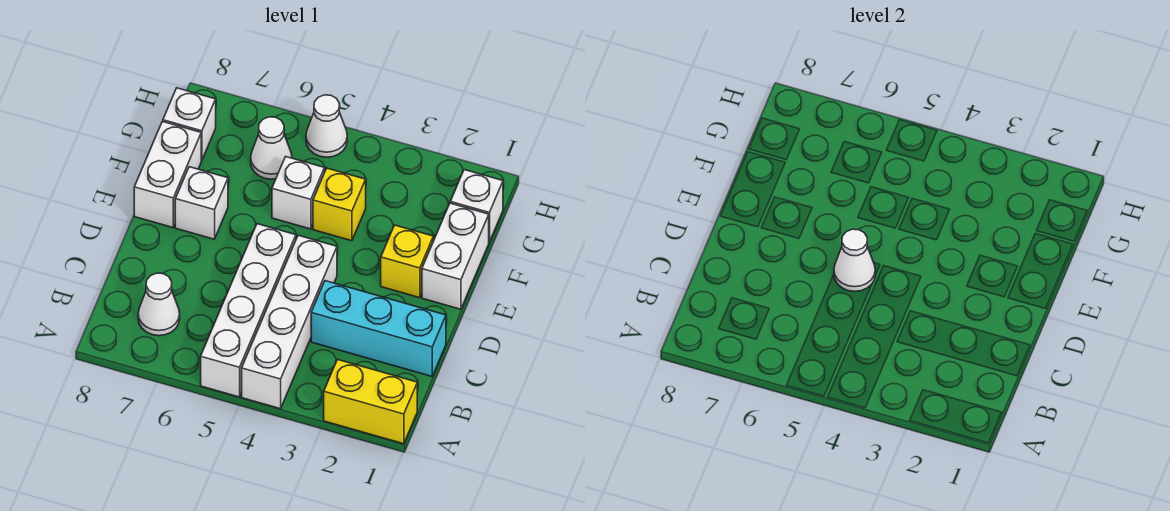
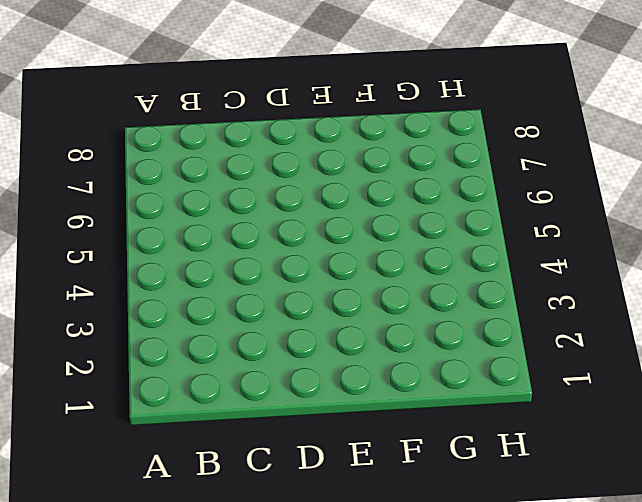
none -> yellow 1x2 brick [324,360,417,444]
none -> white 1x4 brick [242,235,337,409]
none -> white 1x4 brick [201,224,296,397]

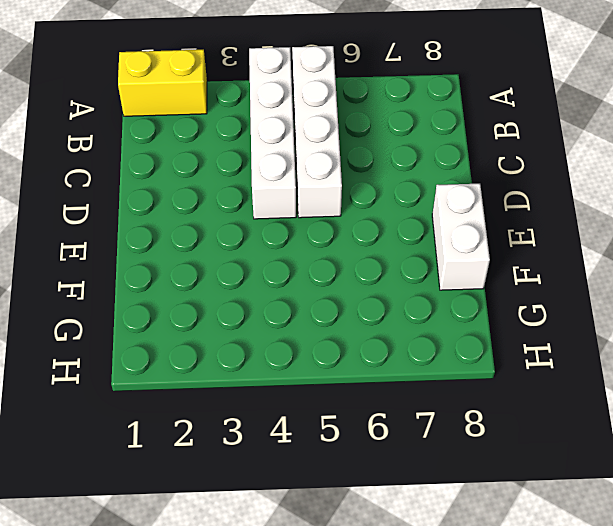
none -> white 1x1 cone [138,273,180,336]
none -> cyan 1x3 brick [311,281,446,376]
none -> white 1x2 brick [422,203,489,309]

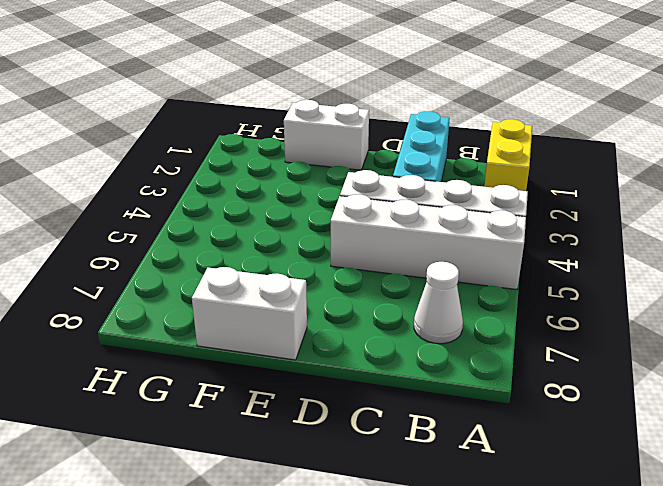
none -> yellow 1x1 brick [381,225,433,298]
none -> white 1x1 brick [175,167,228,239]
none -> yellow 1x1 brick [313,168,366,241]

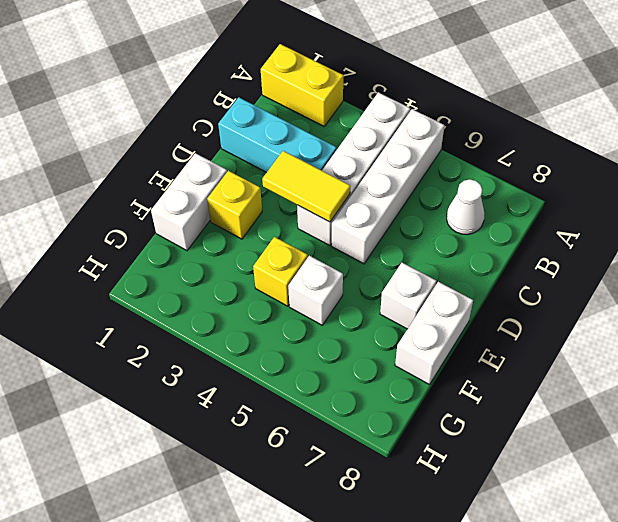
yellow 1x2 tile [262,151,350,222] -> none
none -> white 1x1 brick [450,170,503,242]
none -> white 1x1 cone [251,117,292,179]
none -> white 1x1 brick [163,88,216,160]

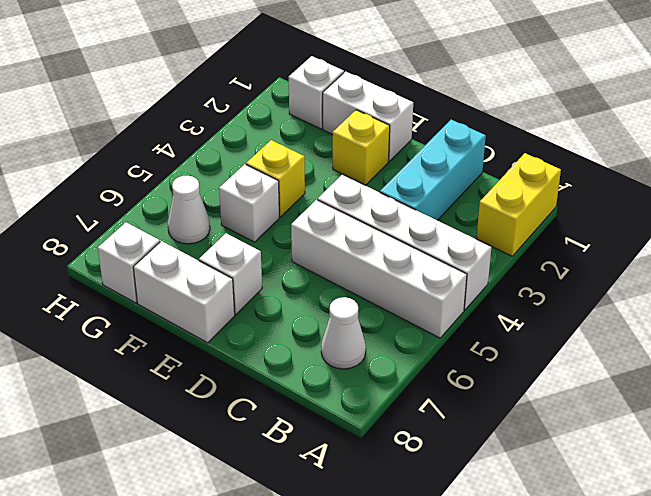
none -> white 1x1 cone [306,95,347,157]
none -> white 1x1 cone [834,229,875,291]

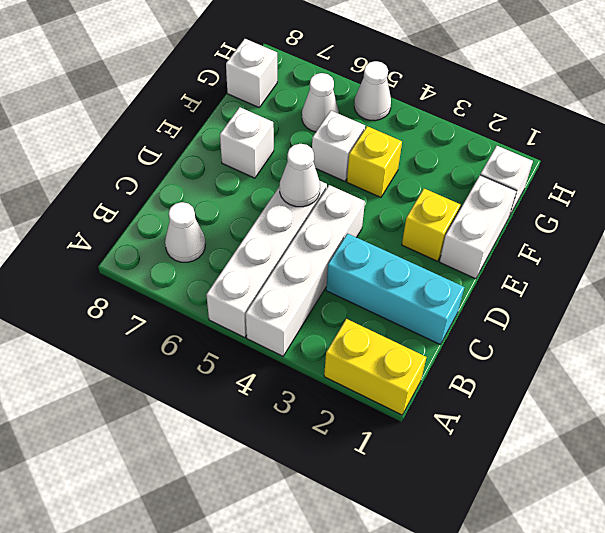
none -> white 1x2 brick [134,121,201,228]

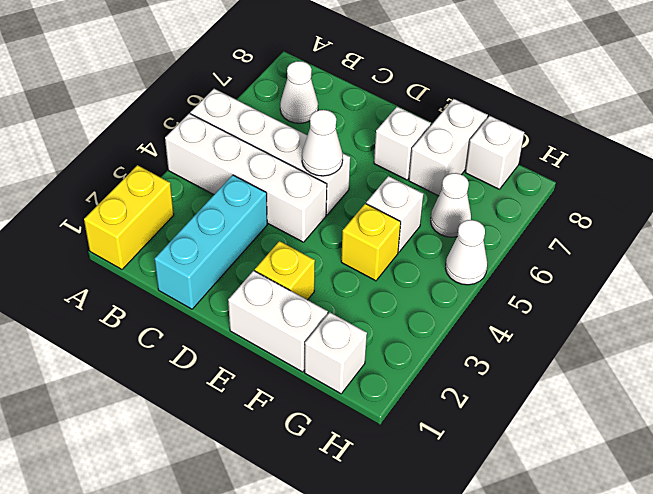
white 1x2 brick [409,99,488,196] -> white 1x2 brick turned to [134,121,201,228]

